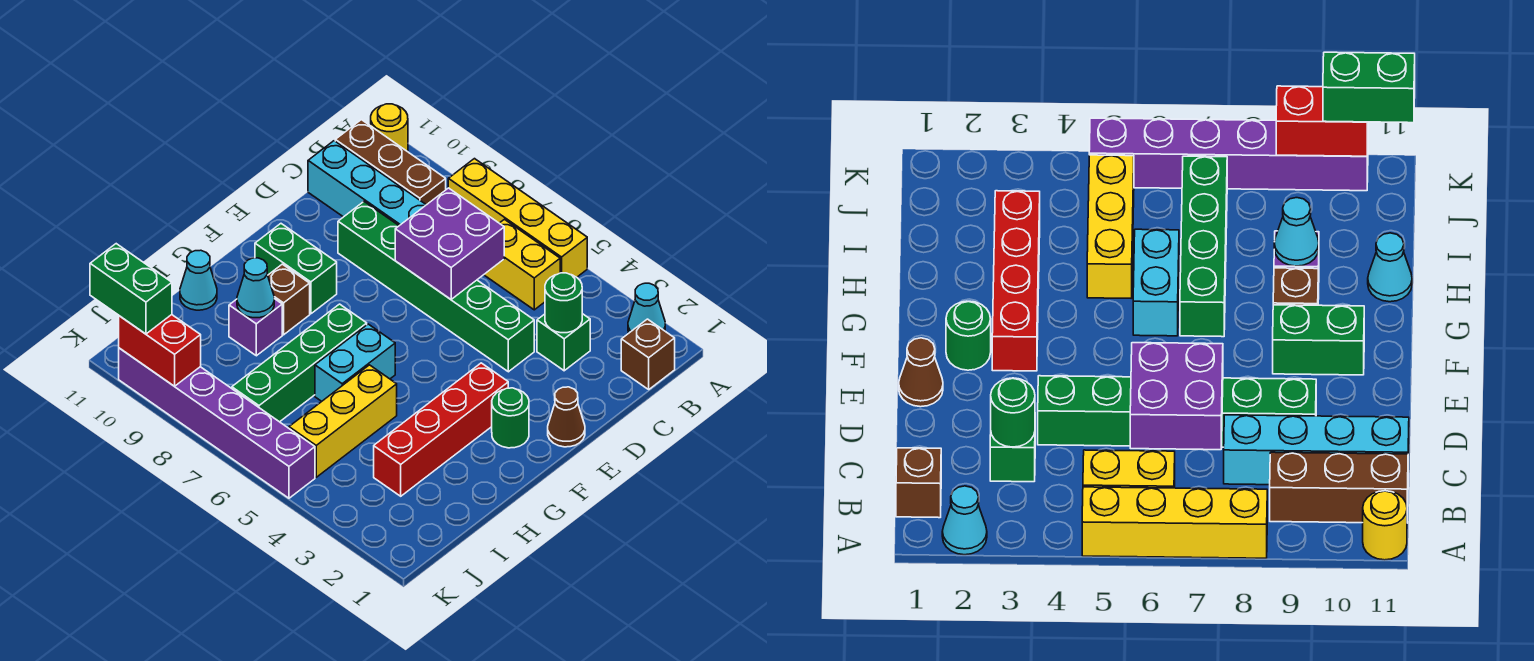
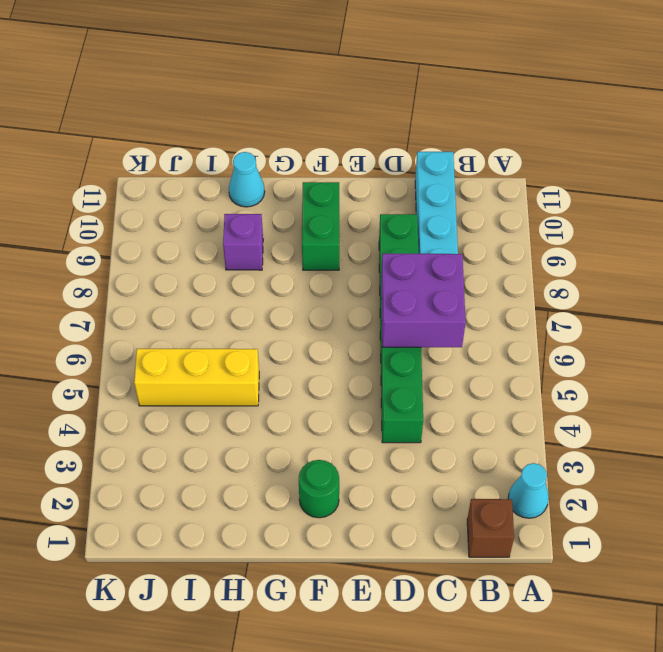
none -> yellow 1x4 brick [448,159,587,277]
none -> yellow 1x1 round brick [371,104,408,152]
none -> yellow 1x2 brick [484,219,560,310]

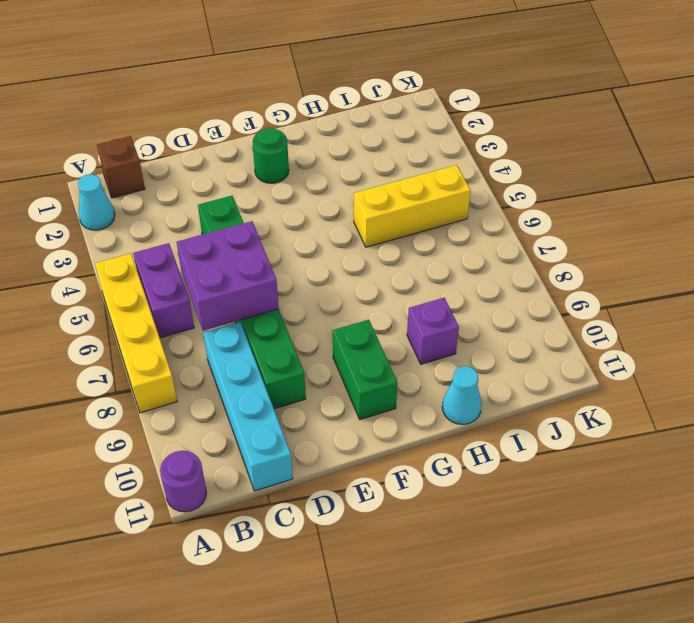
purple 1x1 round brick [160,451,207,512] -> yellow 1x1 round brick [371,104,408,152]
purple 1x2 brick [133,243,194,338] -> yellow 1x2 brick [484,219,560,310]
none -> brown 1x3 brick [335,120,446,205]
none -> green 1x1 brick [537,314,590,371]
none -> brown 1x1 cone [548,387,585,447]

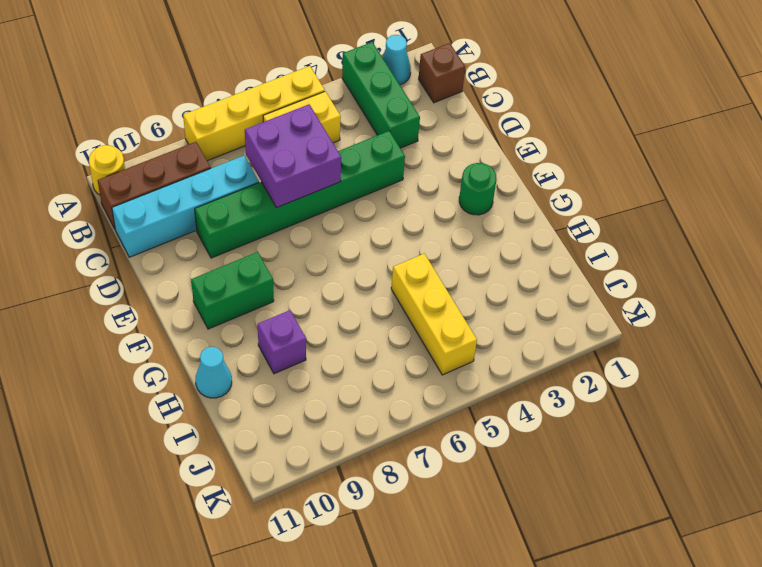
green 1x3 brick [342,42,420,148] -> green 1x1 brick [537,314,590,371]
none -> brown 1x1 cone [548,387,585,447]
none -> red 1x4 brick [374,363,508,496]
none -> cyan 1x2 brick [315,324,395,401]

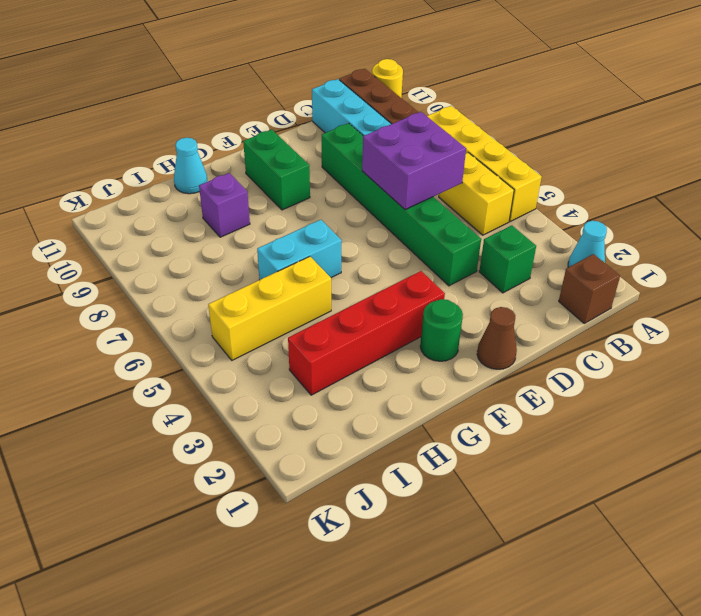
none -> green 1x4 brick [232,304,367,422]
none -> brown 1x1 brick [268,264,310,335]
none -> purple 1x6 brick [119,348,315,498]

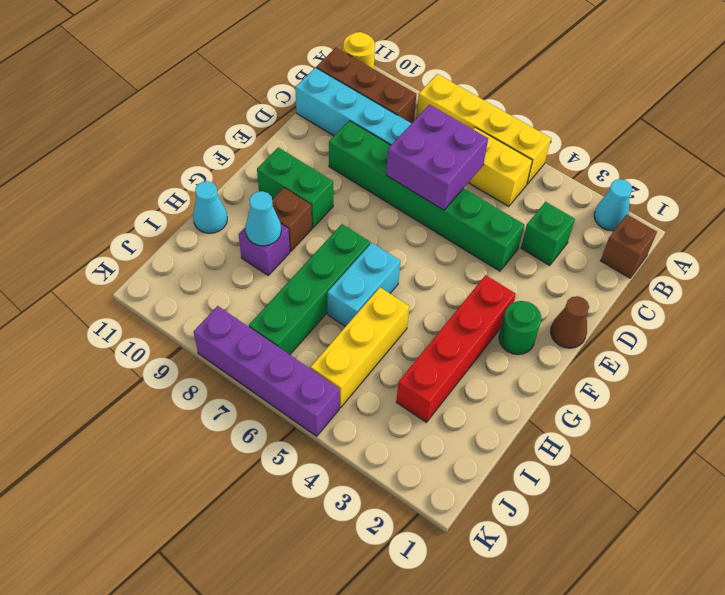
purple 1x4 brick [194,306,340,436] -> purple 1x6 brick [119,348,315,498]
none -> green 1x1 round brick [545,273,582,333]
none -> red 1x2 brick [119,315,201,386]
none -> green 1x2 brick [90,244,172,334]

